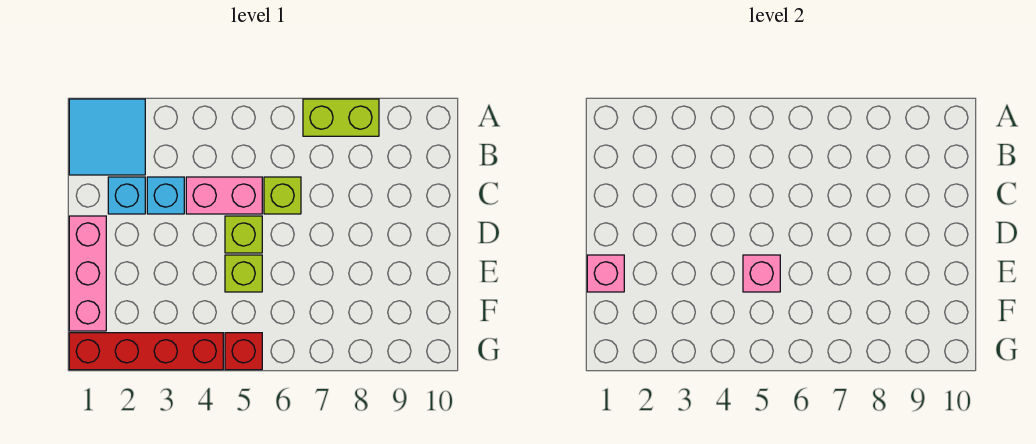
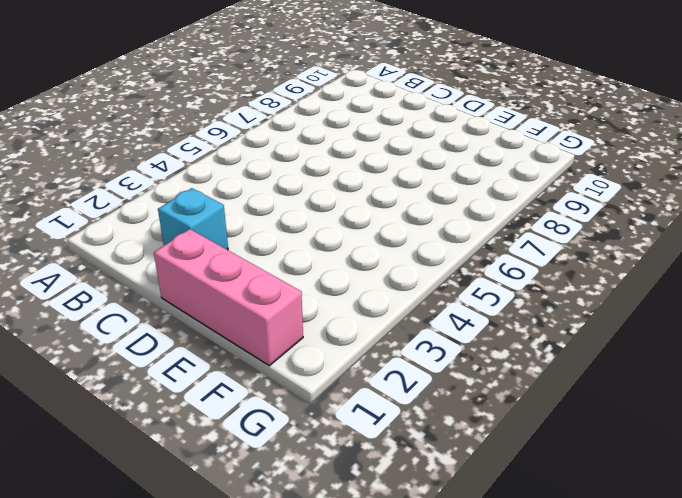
none -> cyan 2x2 tile [69,99,145,175]
none -> lime 1x2 brick [303,99,379,136]
none -> cyan 1x1 brick [147,177,184,214]

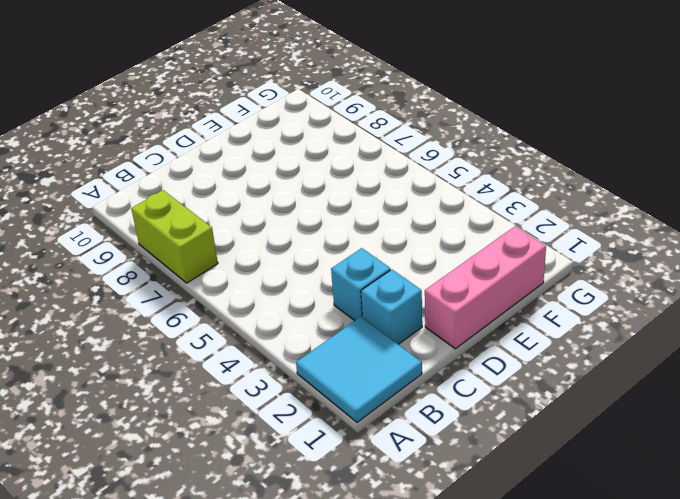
none -> pink 1x2 brick [186,177,262,214]
none -> lime 1x1 brick [264,177,301,214]
none -> lime 1x1 brick [225,216,262,253]

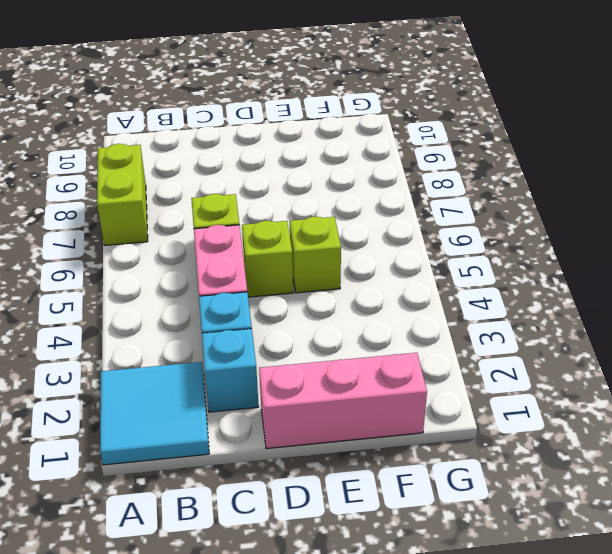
none -> red 1x4 brick [69,333,223,370]
none -> red 1x1 brick [225,333,262,370]
none -> pink 1x1 brick [587,255,624,292]

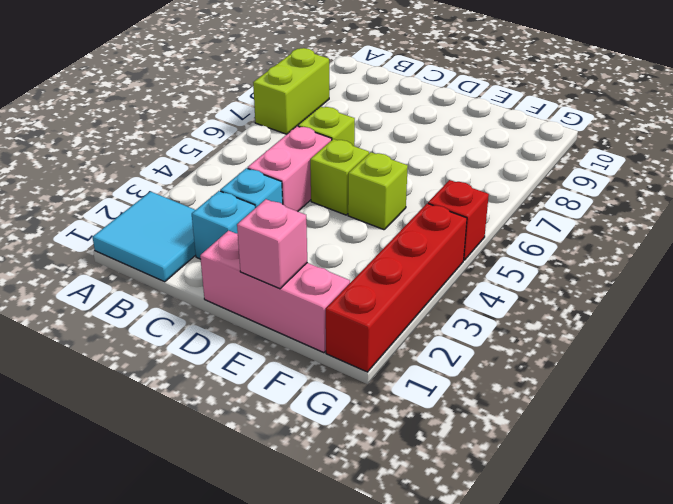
none -> pink 1x1 brick [743,255,780,292]

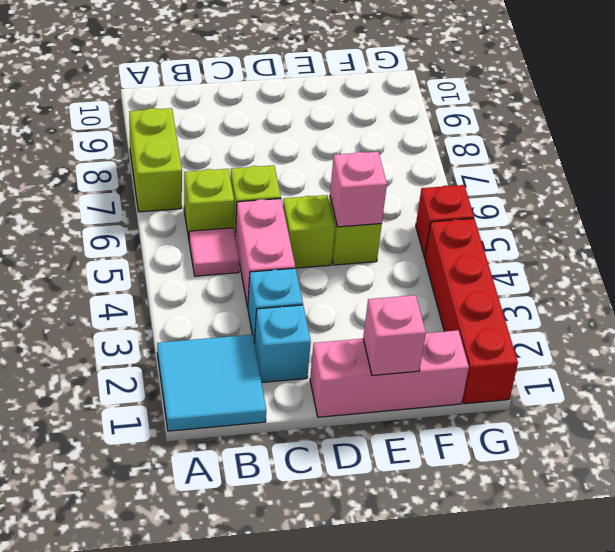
pink 1x1 tile [189,228,239,276] -> none
lime 1x1 brick [184,169,234,238] -> none

